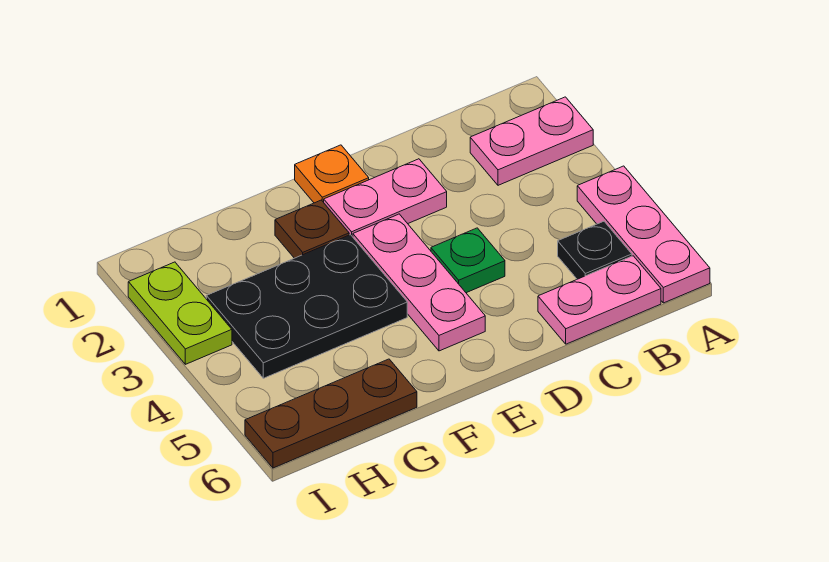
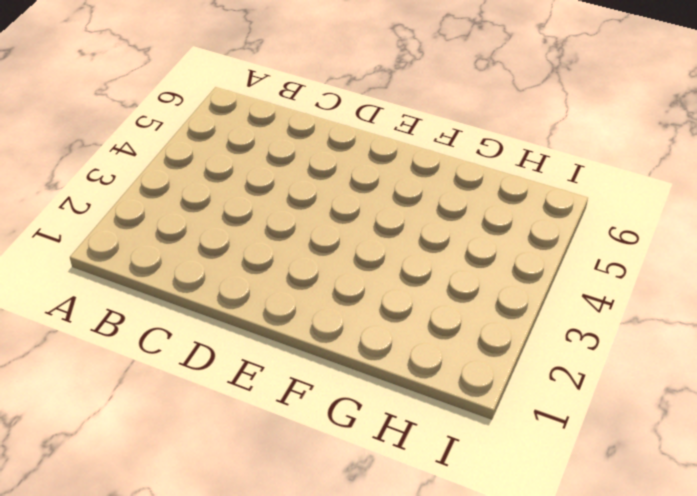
none -> pink 1x2 plate [470,97,593,185]
none -> pink 1x3 plate [577,166,710,303]
none -> black 1x1 plate [558,221,632,279]

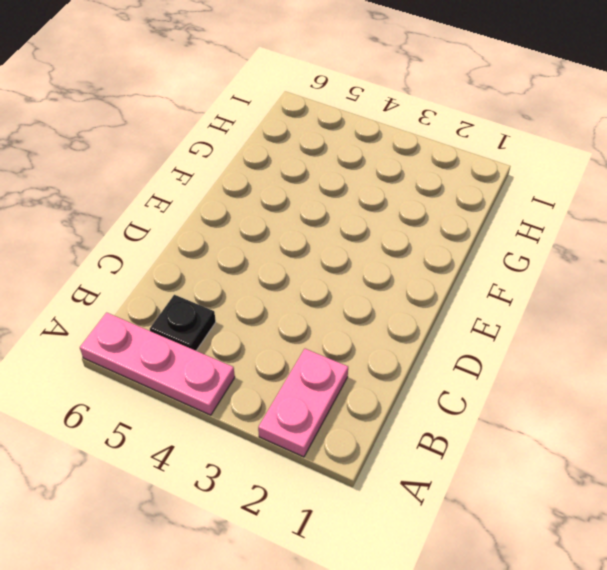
none -> pink 1x2 plate [538,256,661,344]
none -> pink 1x2 plate [324,159,447,237]
none -> green 1x1 plate [431,228,505,293]

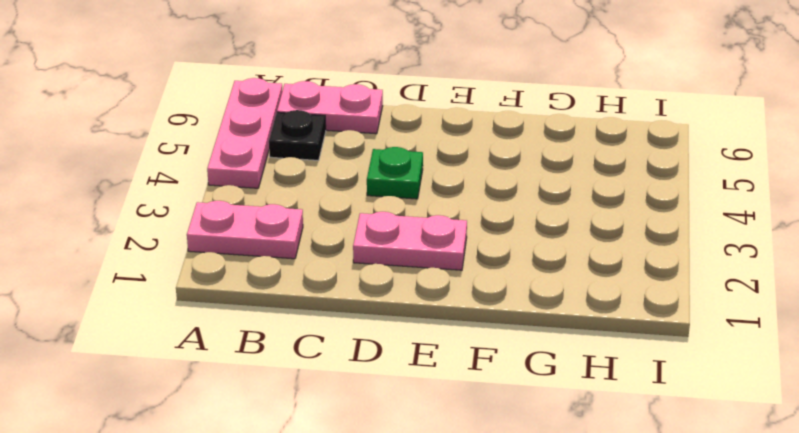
none -> orange 1x1 plate [295,145,369,203]
none -> pink 1x3 plate [353,214,485,351]
none -> brown 1x1 plate [275,200,349,258]

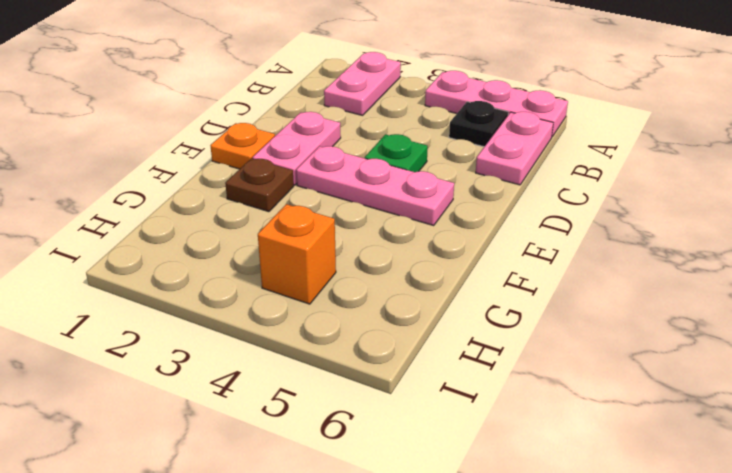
orange 1x1 brick [258,204,336,304] -> black 2x3 plate [206,235,407,378]
none -> brown 1x3 plate [245,359,417,468]
none -> lime 1x2 plate [128,262,232,364]

